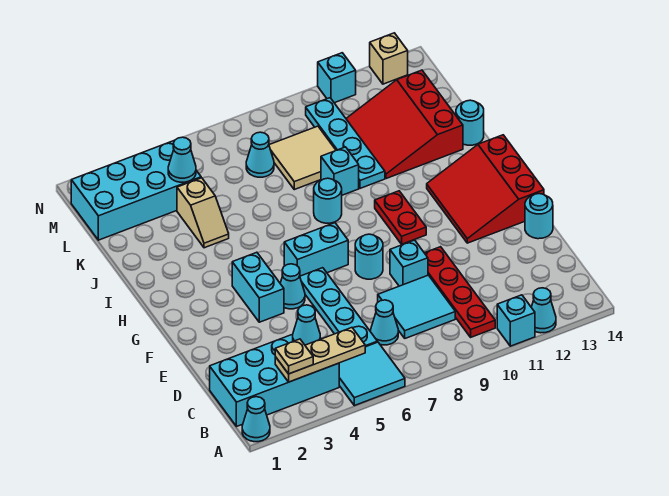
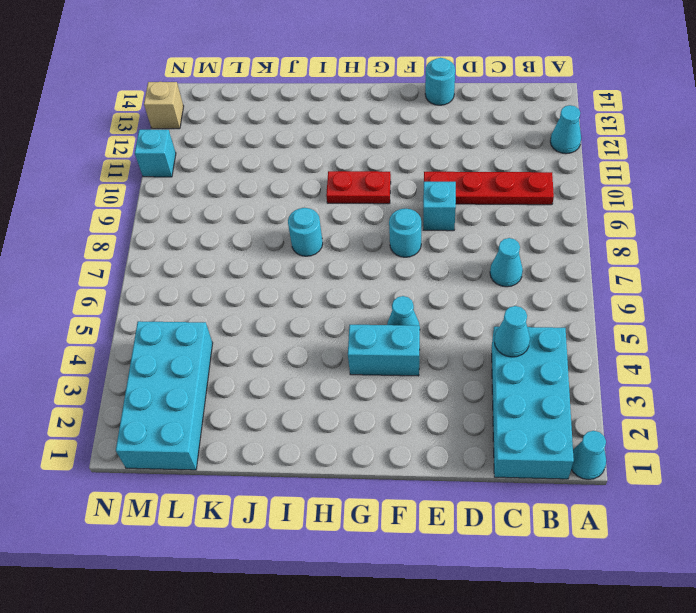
none -> cyan 2x2 tile [339,342,405,406]
none -> cyan 1x1 brick [497,295,535,346]
none -> cyan 1x4 plate [300,268,377,347]
none -> cyan 2x2 tile [378,275,455,338]

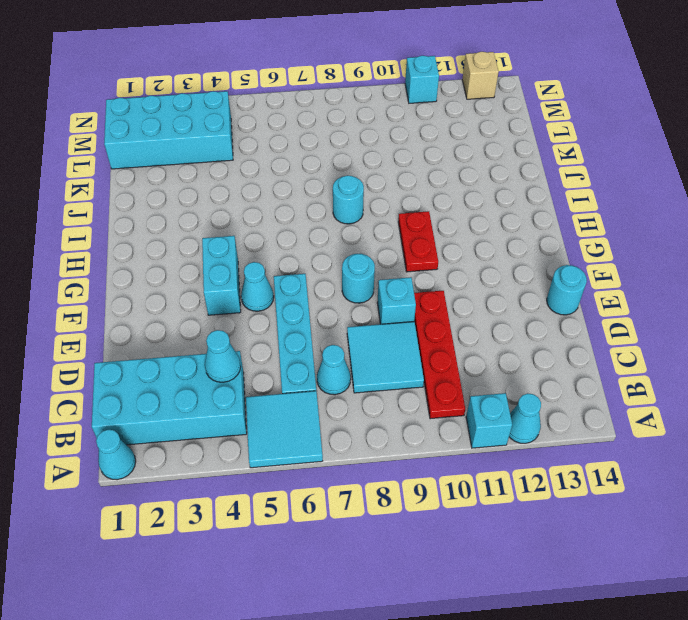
none -> red 3x3 slope [427,135,544,243]
none -> cyan 1x2 brick [284,223,348,276]
none -> tan 1x2 slope [177,178,229,248]
none -> cyan 1x1 brick [321,147,359,195]

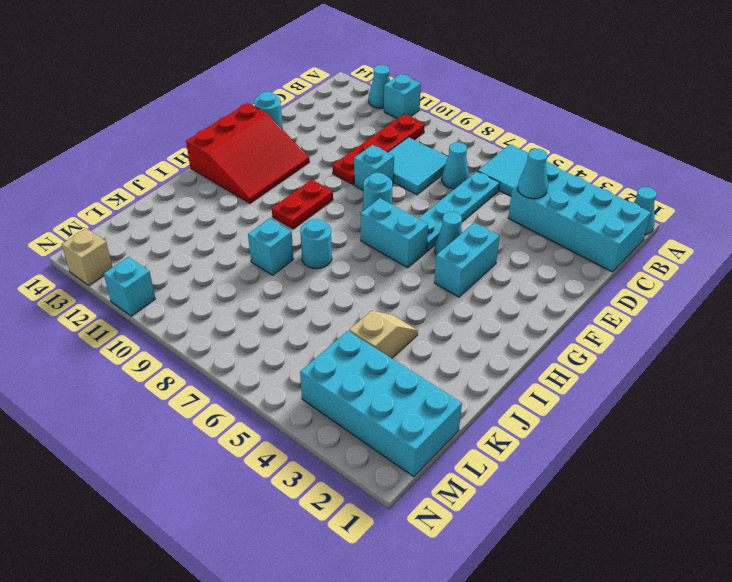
none -> cyan 1x4 plate [306,98,385,188]
none -> red 3x3 slope [346,70,463,179]
none -> cyan 1x1 round brick [456,100,484,145]
none -> tan 2x2 tile [269,126,336,190]

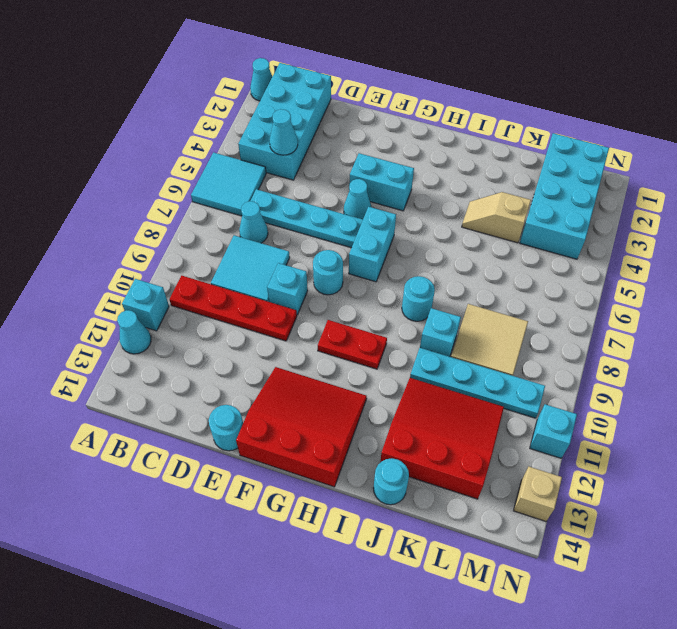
none -> cyan 1x1 cone [246,132,274,177]
none -> tan 1x3 plate [275,328,365,382]
none -> cyan 1x1 cone [168,137,196,182]
none -> tan 1x1 plate [275,339,313,374]

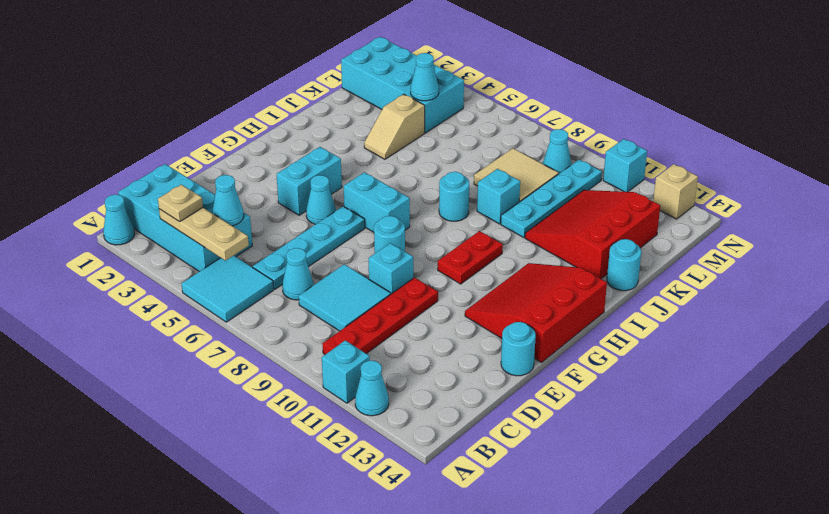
cyan 1x1 cone [543,129,572,173] -> cyan 1x1 cone moved to [246,132,274,177]

